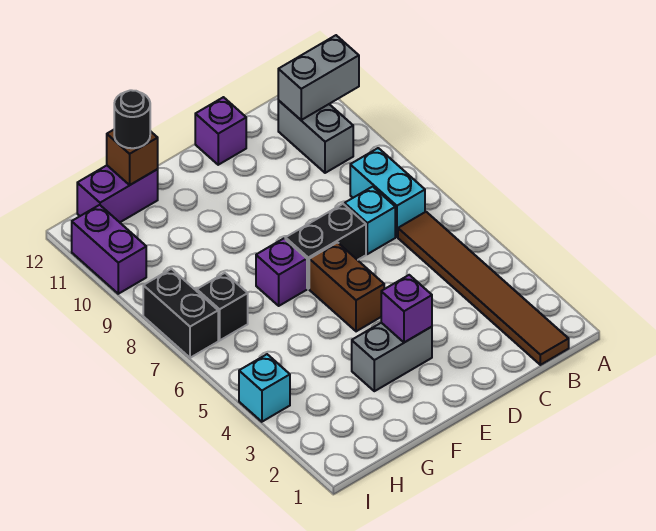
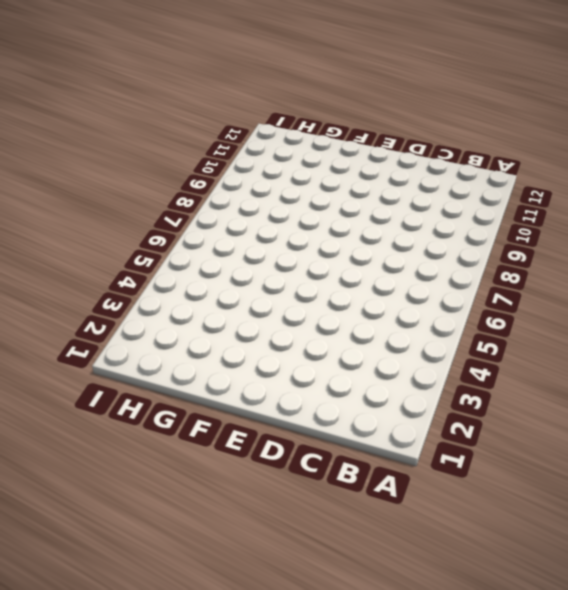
none -> brown 1x6 tile [398,212,569,365]
none -> cyan 1x2 brick [350,148,425,237]
none -> grey 1x2 brick [278,101,353,173]

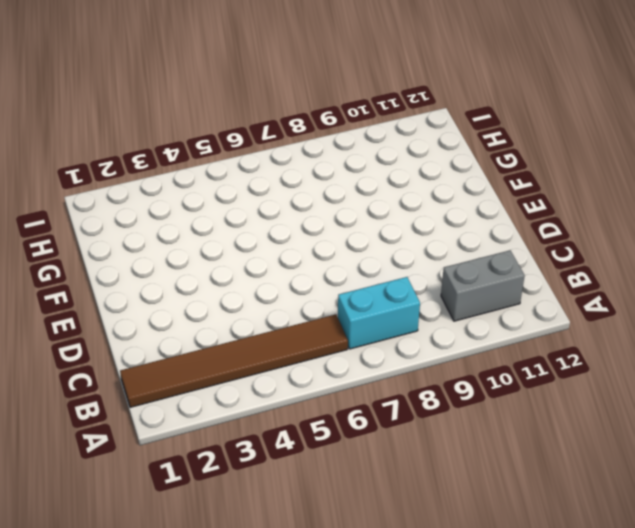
none -> cyan 1x1 brick [345,187,395,254]
none -> black 1x2 brick [285,204,366,289]
none -> purple 1x1 brick [195,97,246,165]

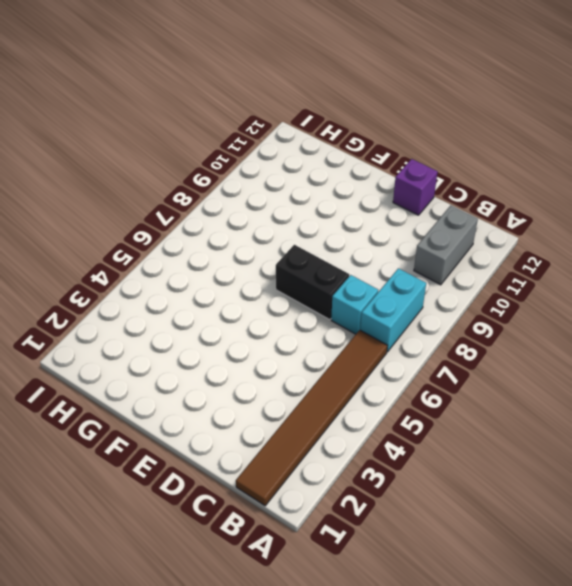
none -> grey 1x2 brick [352,323,432,391]
none -> brown 1x2 brick [309,243,384,331]
none -> purple 1x1 brick [256,239,307,306]

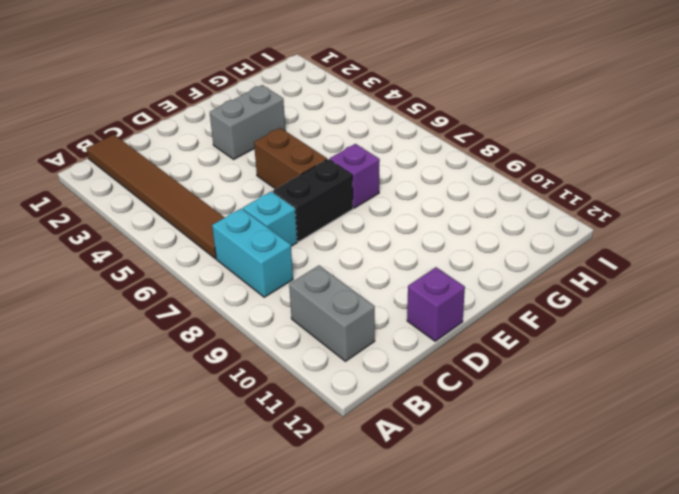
none -> purple 1x2 brick [77,165,158,222]
none -> black 1x1 brick [197,273,248,340]
none -> cyan 1x1 brick [239,354,290,422]

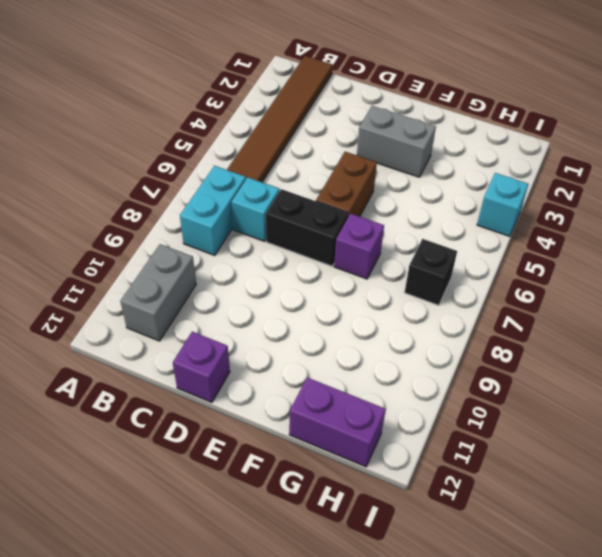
none -> black 1x2 brick [143,269,218,358]
none -> purple 1x2 brick [72,205,146,294]
none -> grey 1x2 brick [278,35,359,120]

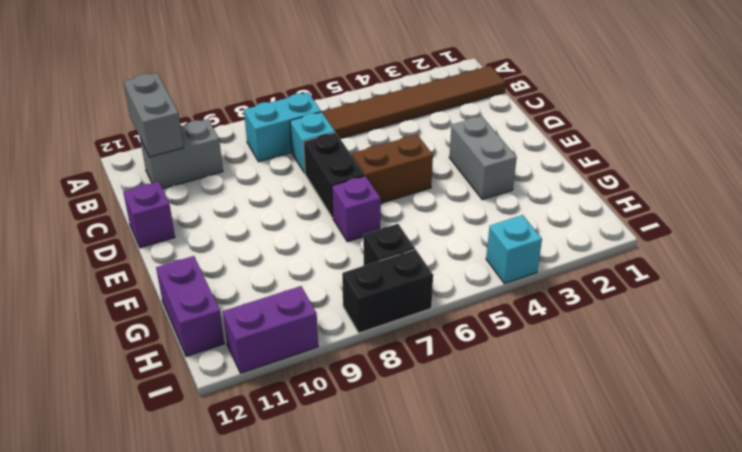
none -> purple 1x1 brick [381,275,432,343]
none -> brown 1x1 brick [107,130,158,185]
none -> black 1x1 round brick [114,90,150,148]

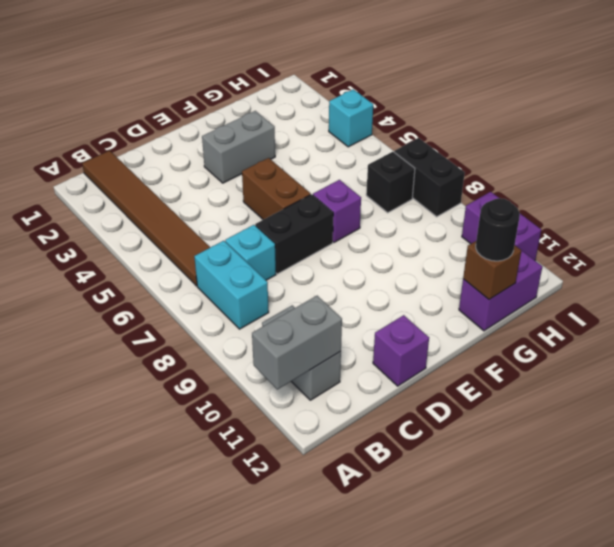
none -> purple 1x1 brick [381,275,432,343]

